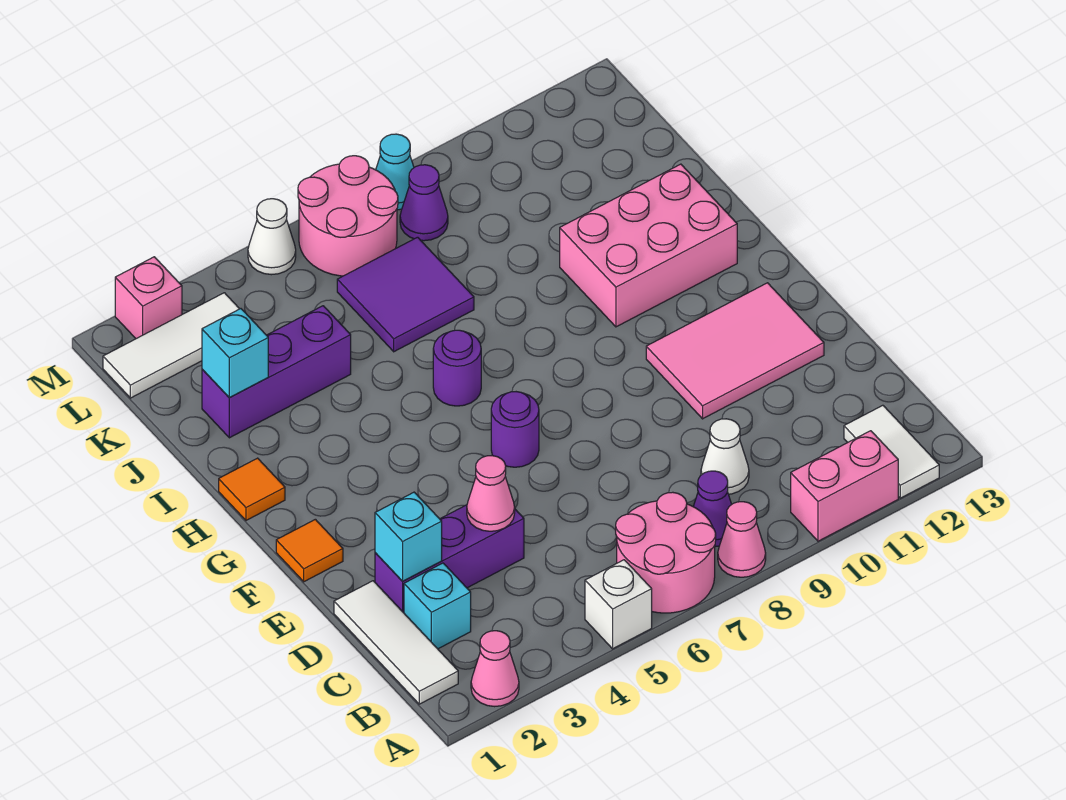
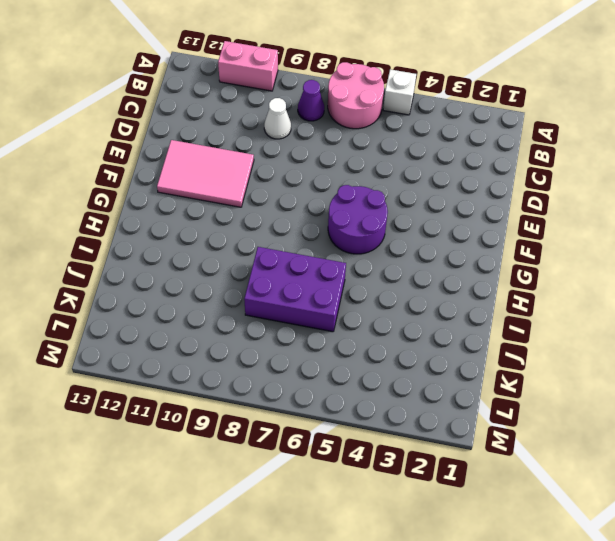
purple 2x2 round brick [328,185,388,254] -> purple 1x1 round brick [491,392,539,467]
purple 2x3 brick [244,247,346,332] -> purple 2x2 tile [337,237,474,352]
none -> pink 1x1 cone [471,631,519,707]
none -> pink 1x1 cone [718,502,766,577]
none -> white 1x2 tile [844,405,939,498]

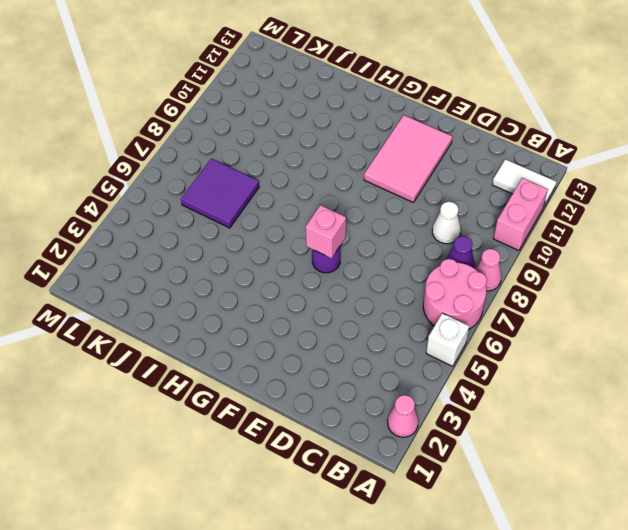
pink 1x1 brick [306,205,346,258] -> pink 1x1 brick moved to [115,257,182,339]
none -> white 1x3 tile [334,581,458,704]
none -> cyan 1x1 brick [404,563,471,649]
none -> purple 1x3 brick [375,505,524,613]

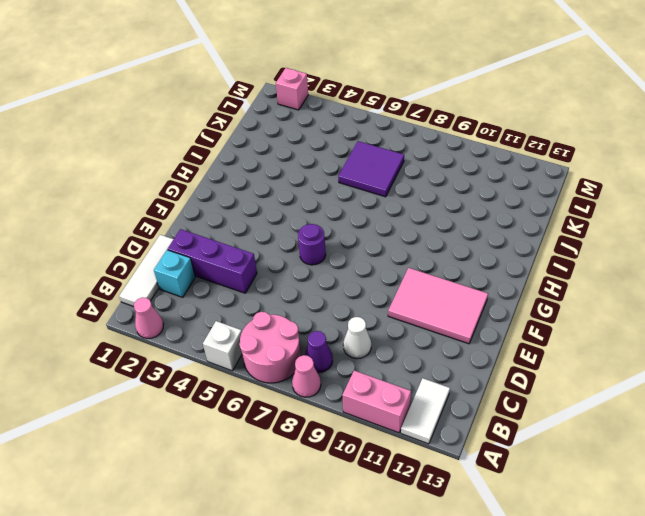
none -> orange 1x1 tile [276,519,343,582]
none -> orange 1x1 tile [219,458,285,520]
none -> purple 1x1 round brick [433,330,481,406]

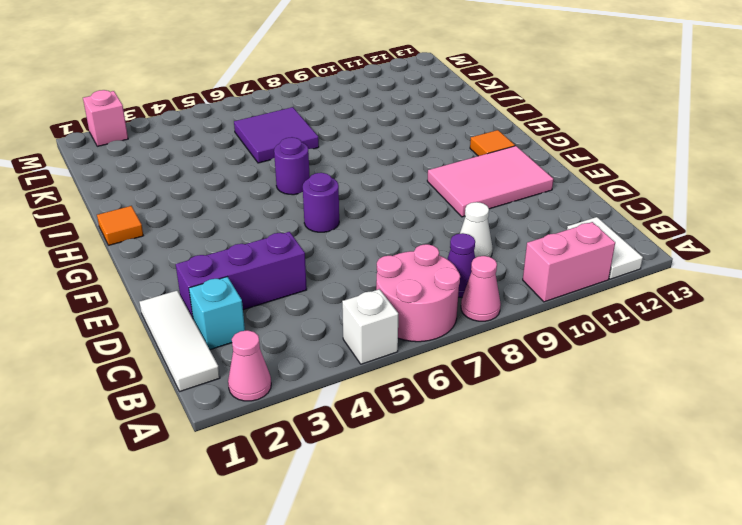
orange 1x1 tile [470,130,515,156] -> orange 1x1 tile moved to [276,519,343,582]
none -> pink 2x3 brick [560,164,737,327]
none -> purple 1x3 brick [202,306,351,438]
none -> white 1x3 tile [103,293,239,398]

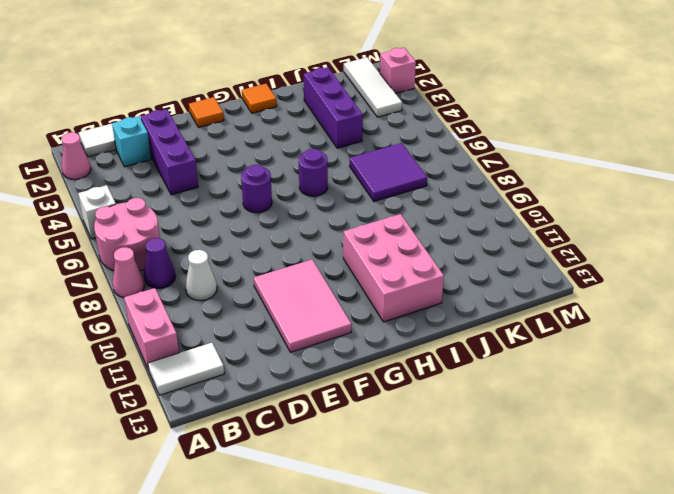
none -> pink 2x2 round brick [298,156,398,276]
none -> purple 1x1 cone [400,165,448,241]
none -> white 1x1 cone [248,199,296,275]

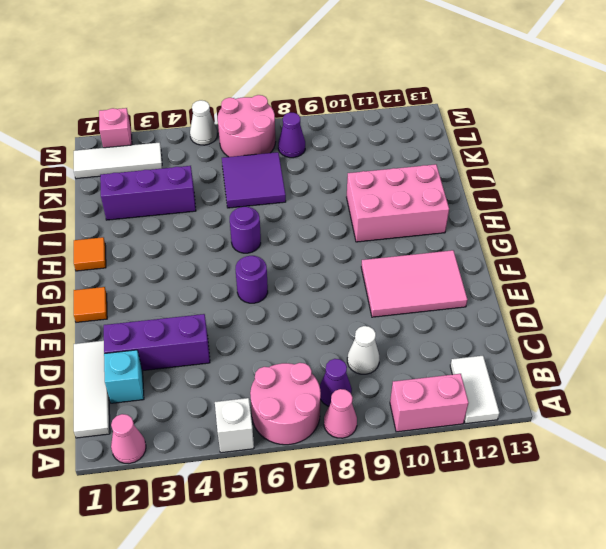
none -> cyan 1x1 cone [376,134,414,210]
none -> cyan 1x1 brick [375,492,442,581]
none -> pink 1x1 cone [467,456,515,531]

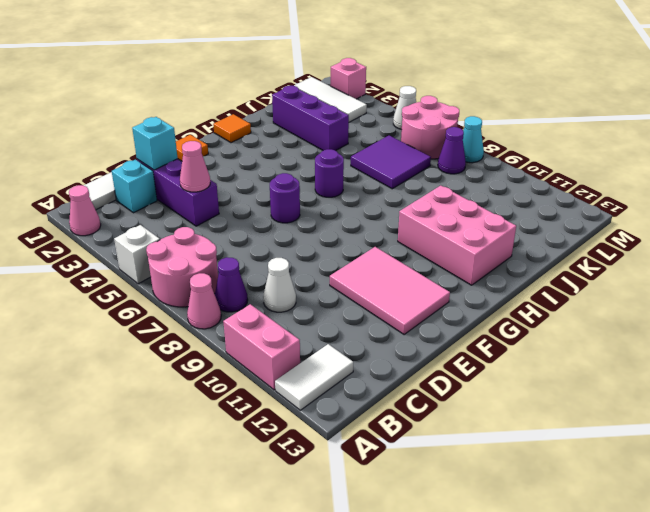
none -> cyan 1x1 brick [202,309,268,398]

